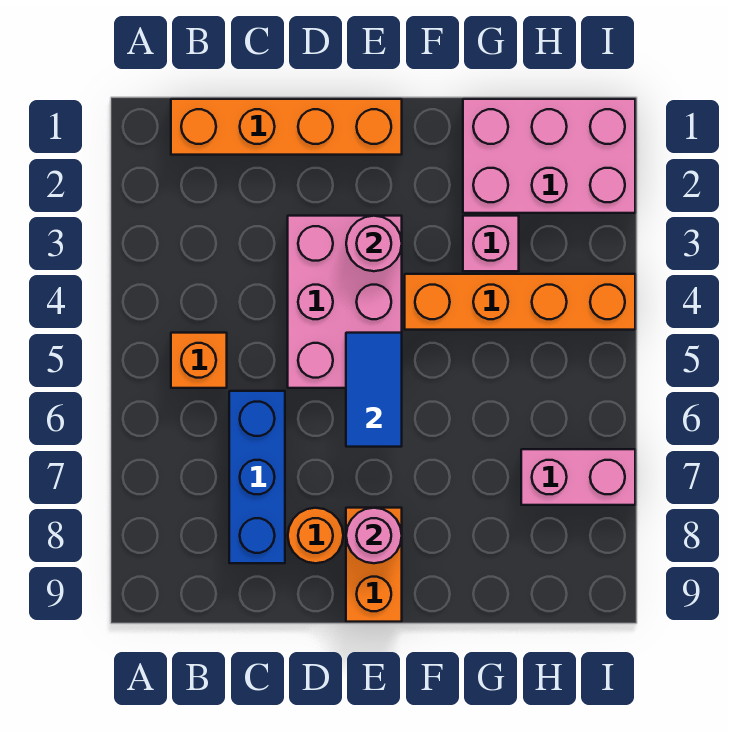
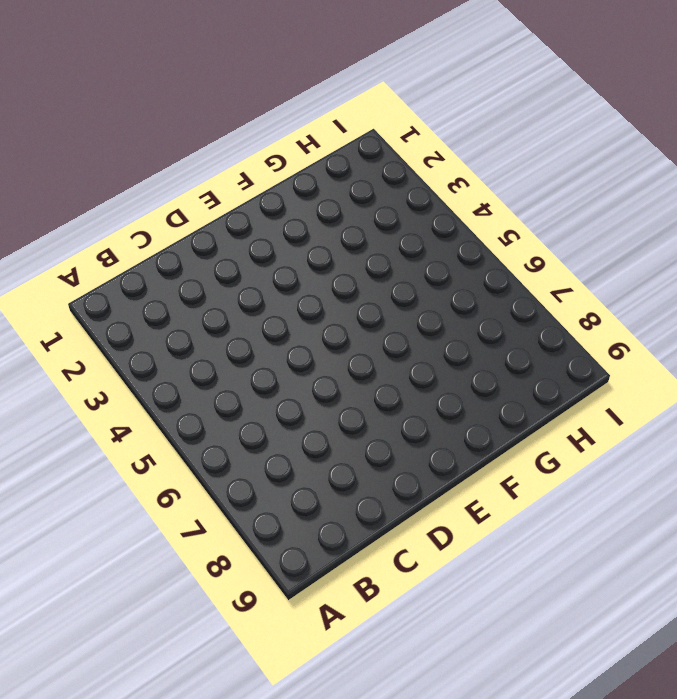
none -> orange 1x4 brick [171,99,402,155]
none -> orange 1x1 brick [171,333,227,388]
none -> blue 1x3 brick [229,391,285,563]

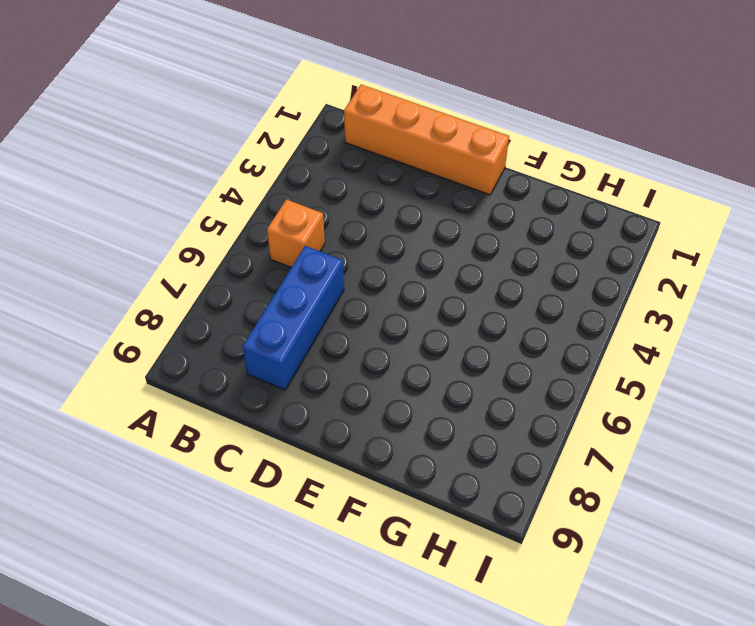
none -> pink 2x3 brick [288,216,402,388]
none -> orange 1x1 round brick [288,508,343,563]
none -> orange 1x2 brick [346,508,402,622]

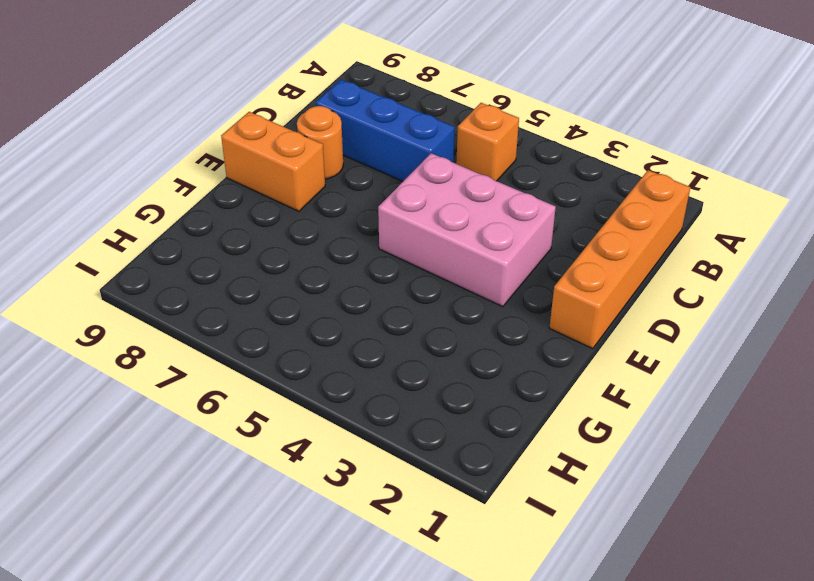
none -> orange 1x4 brick [405,274,635,330]
none -> pink 2x3 brick [463,99,635,213]
none -> pink 1x1 brick [463,216,519,271]

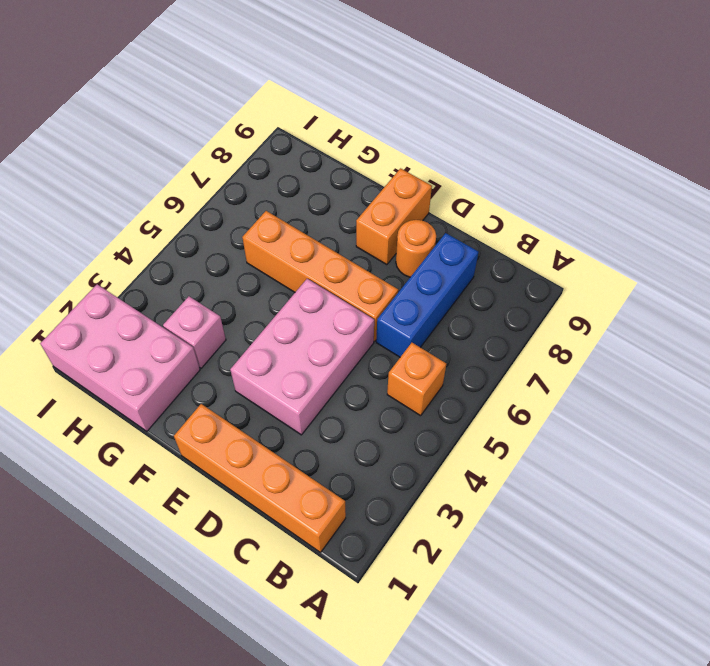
orange 1x4 brick [242,211,398,341] -> orange 1x4 brick moved to [405,274,635,330]
none -> pink 1x2 brick [521,449,635,505]
none -> pink 1x1 round brick [346,216,402,271]
none -> blue 1x2 tile [346,333,402,447]

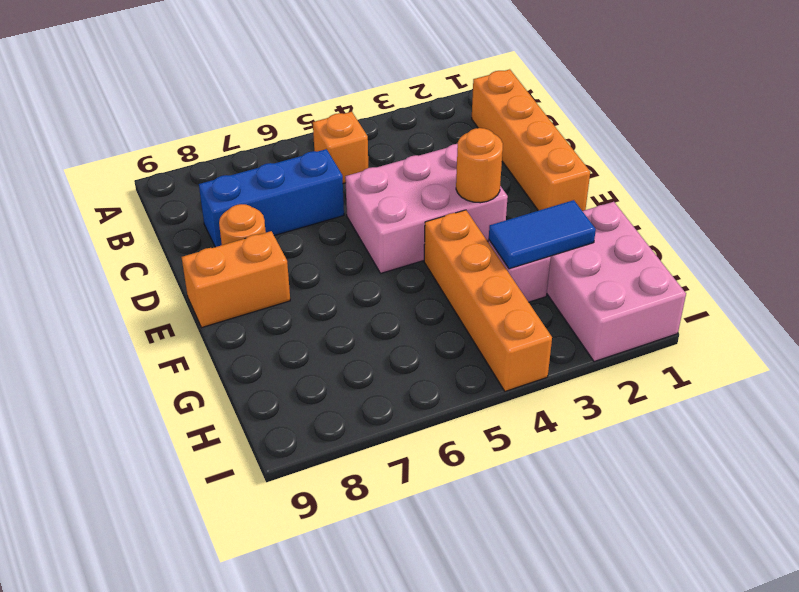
orange 1x1 round brick [456,128,503,203] -> pink 1x1 round brick [346,216,402,271]
blue 1x2 tile [489,200,596,269] -> blue 1x2 tile moved to [346,333,402,447]
none -> pink 1x2 brick [521,449,635,505]
none -> pink 1x1 round brick [346,508,402,563]

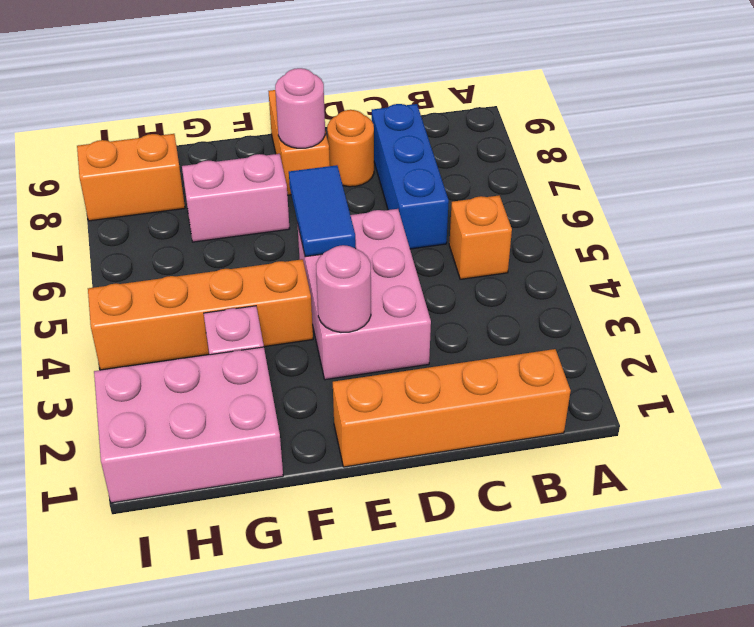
pink 1x2 brick [182,154,290,242] -> pink 1x2 brick moved to [521,449,635,505]
orange 1x2 brick [77,134,185,221] -> none

